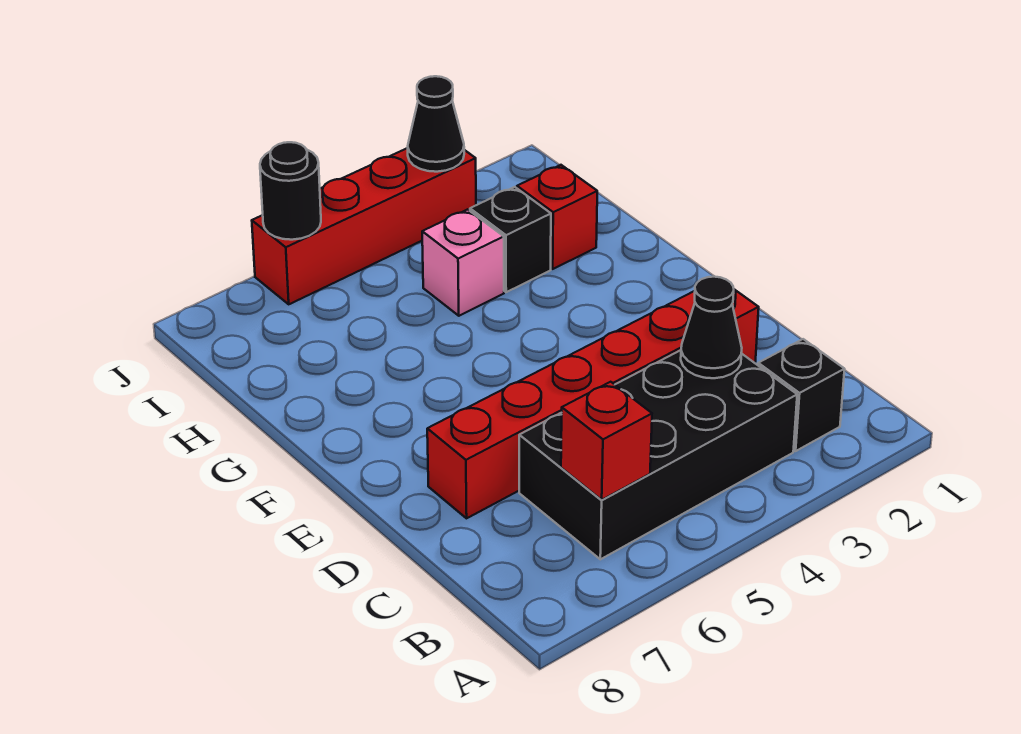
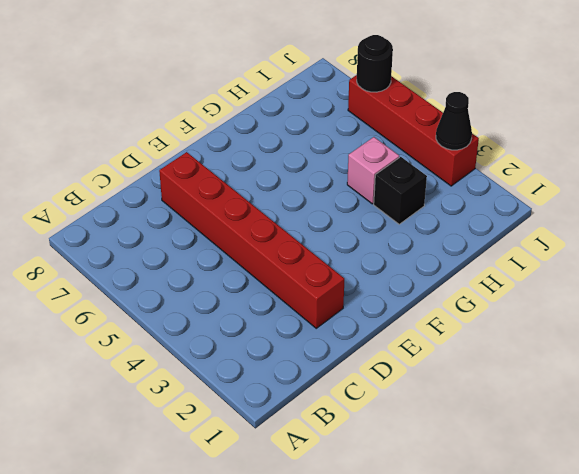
none -> black 1x1 brick [758,339,845,451]
none -> black 2x4 brick [519,350,797,559]

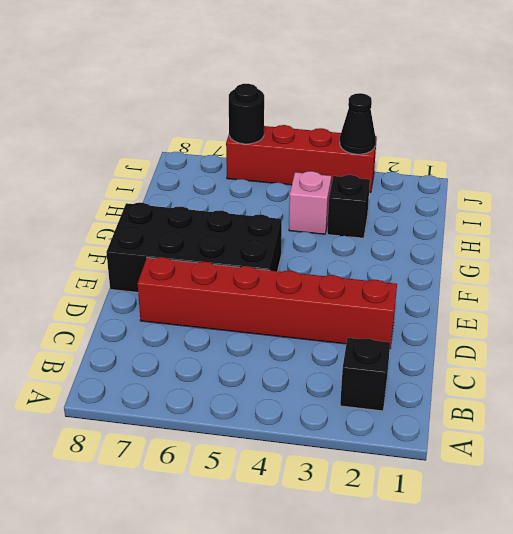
black 2x4 brick [106,203,282,292] -> black 2x4 brick moved to [519,350,797,559]
none -> red 1x1 brick [517,165,597,269]
none -> red 1x1 brick [561,382,652,500]

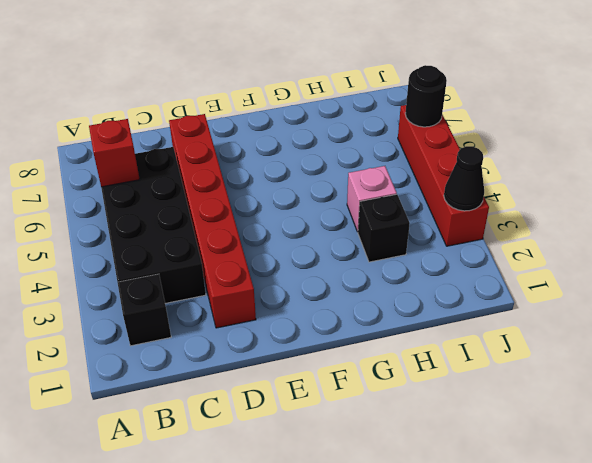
none -> red 1x1 brick [517,165,597,269]
none -> black 1x1 cone [681,277,742,378]

